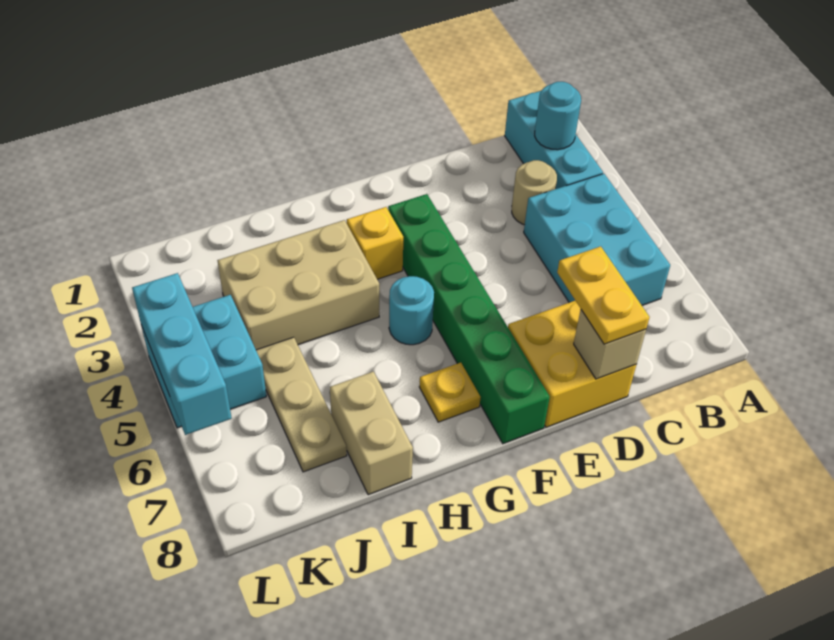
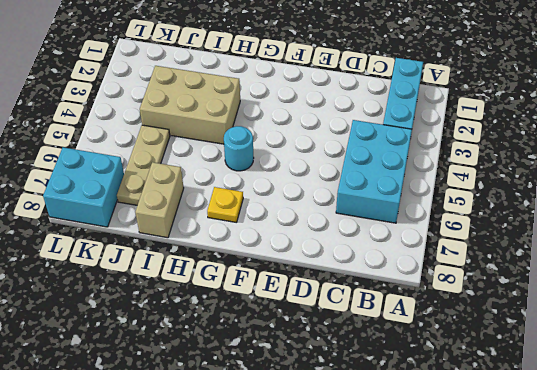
cyan 2x2 brick [43,147,124,227] -> cyan 2x2 brick moved to [142,295,266,428]
none -> tan 1x1 round brick [512,160,557,225]
none -> yellow 2x2 brick [508,301,636,427]
none -> green 1x6 brick [388,194,550,444]

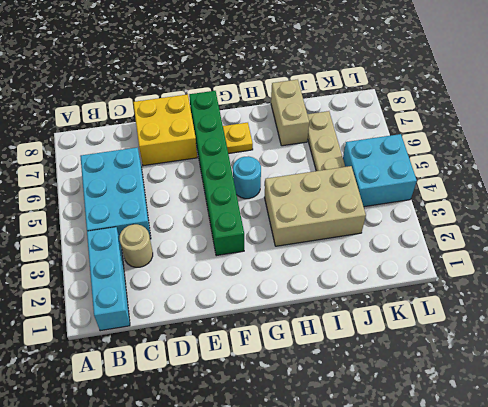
none -> yellow 1x1 brick [347,207,403,279]
none -> cyan 1x1 round brick [535,82,581,150]
none -> tan 1x1 brick [574,310,646,379]

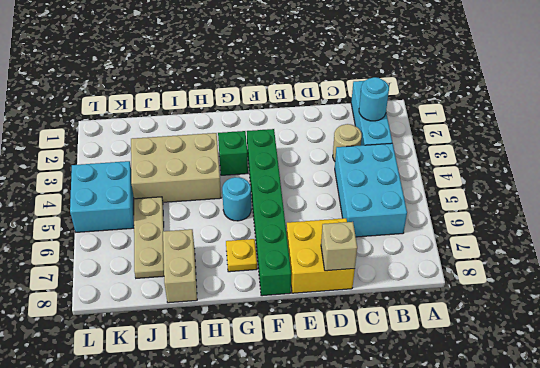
green 1x1 brick [218,131,248,175] -> yellow 1x1 brick [347,207,403,279]
none -> cyan 1x3 brick [132,273,232,435]
none -> yellow 1x2 plate [557,246,650,344]

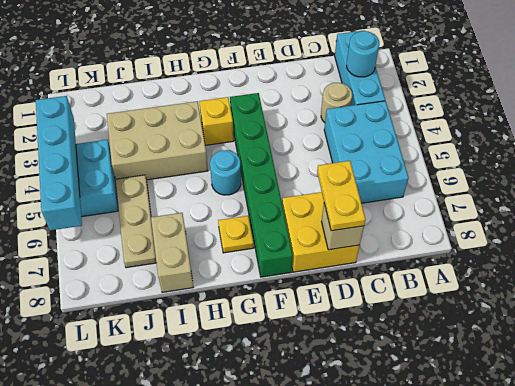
cyan 1x4 brick [36,96,82,230] -> cyan 1x3 brick [132,273,232,435]

